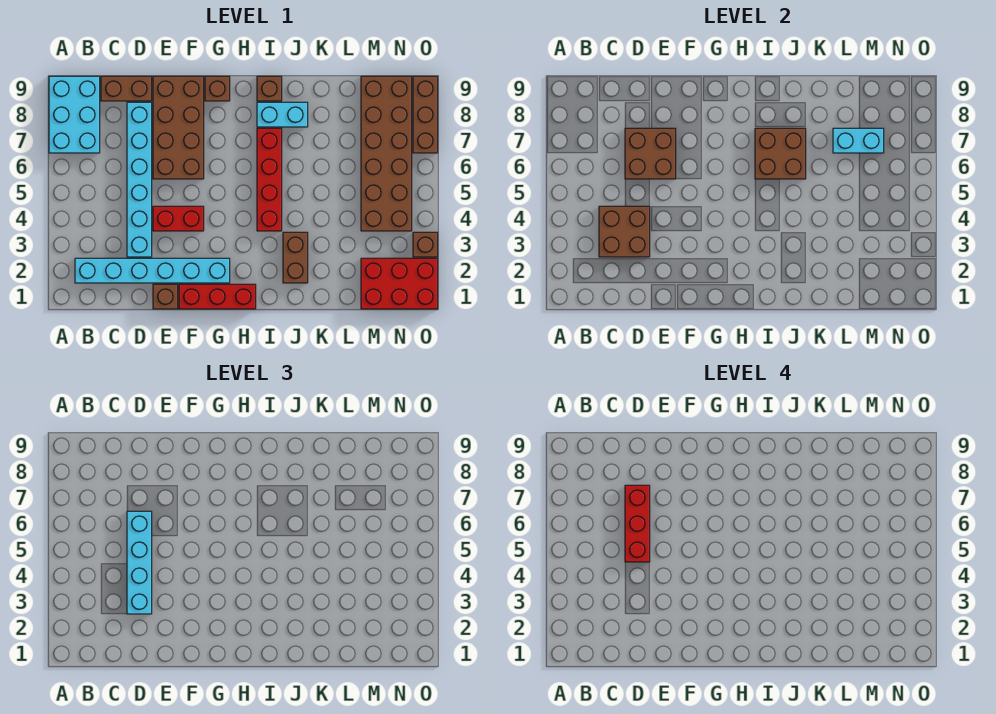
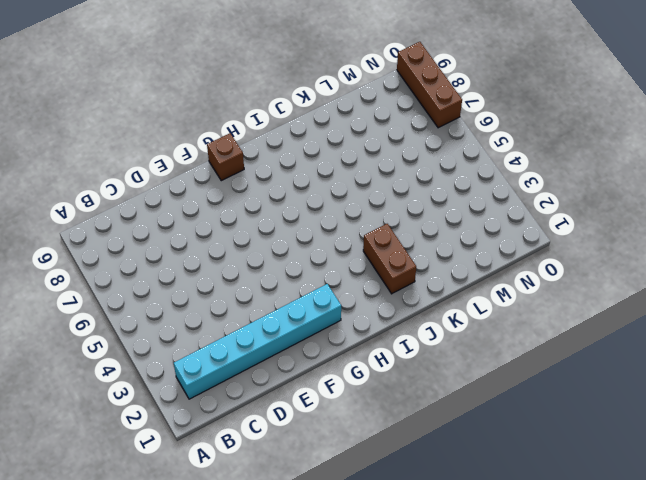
none -> cyan 2x3 brick [49,76,100,153]
none -> brown 1x2 brick [101,76,152,101]
none -> cyan 1x6 brick [127,102,152,257]

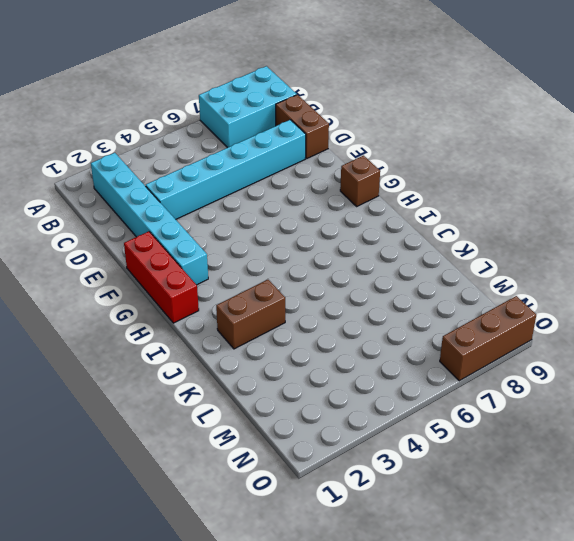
none -> brown 1x1 brick [153,284,178,309]
none -> red 1x2 brick [153,206,204,231]
none -> brown 2x4 brick [153,76,204,179]

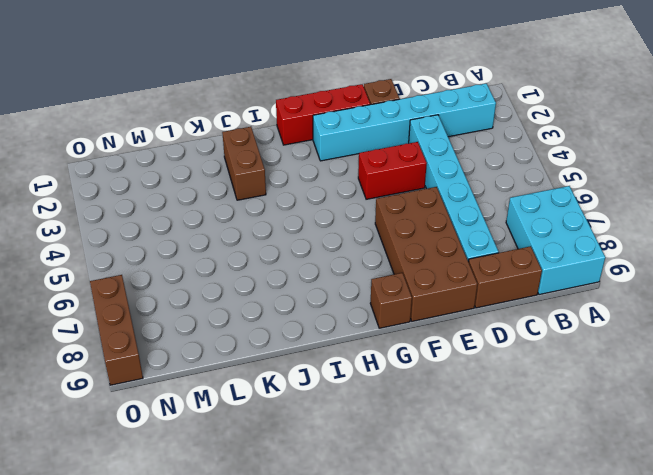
none -> red 1x4 brick [257,128,282,231]
none -> cyan 1x2 brick [257,102,308,127]
none -> brown 1x1 brick [257,76,282,101]

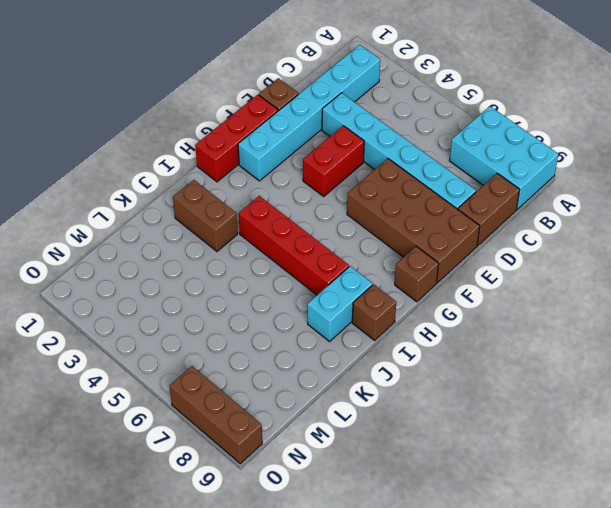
none -> red 2x3 brick [361,258,438,309]
none -> brown 2x6 brick [361,76,412,231]
none -> brown 1x1 brick [413,232,438,257]

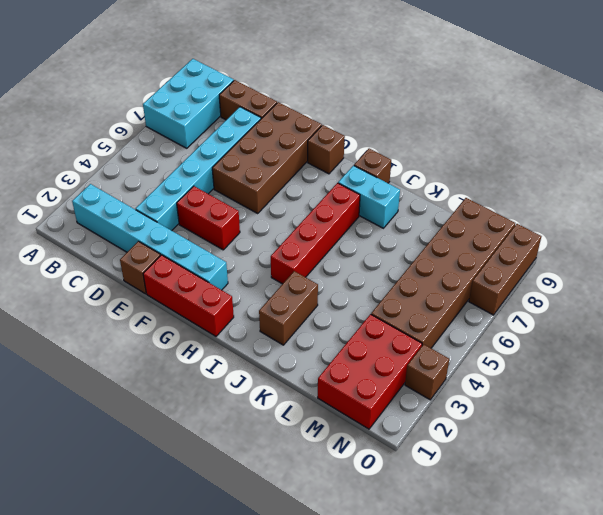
red 2x3 brick [318,314,422,429] -> red 2x3 brick turned to [361,258,438,309]
none -> brown 2x2 brick [599,206,650,257]
none -> brown 2x2 brick [625,128,676,179]
none -> brown 2x2 brick [755,128,806,179]

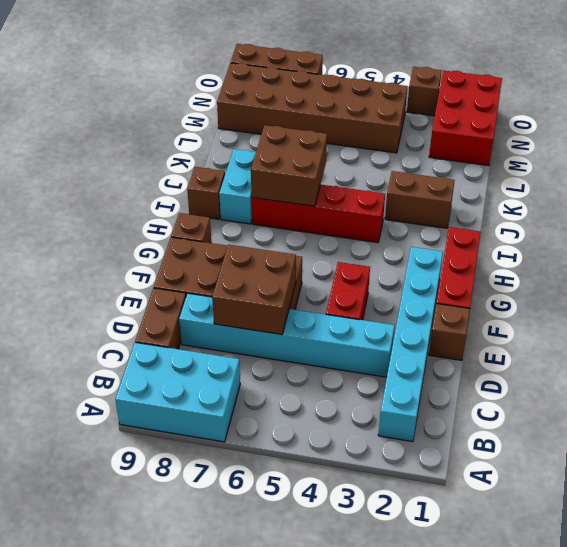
none -> brown 2x2 brick [599,206,650,257]
none -> cyan 1x2 brick [833,128,884,153]
none -> cyan 1x4 brick [127,511,152,614]

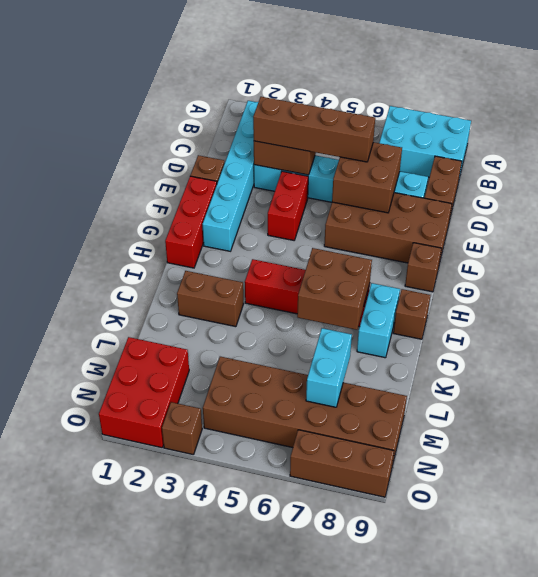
brown 1x4 brick [253,97,375,162] -> cyan 1x4 brick [127,511,152,614]
none -> red 1x3 brick [625,485,650,562]

